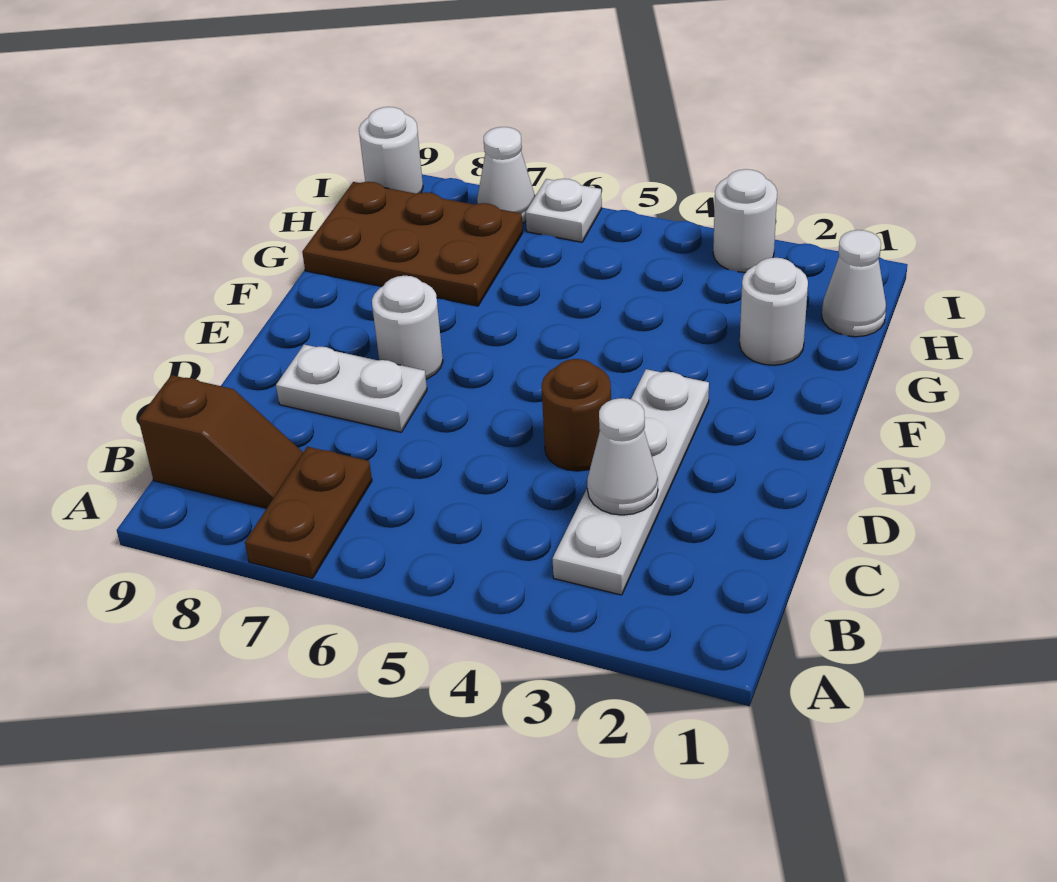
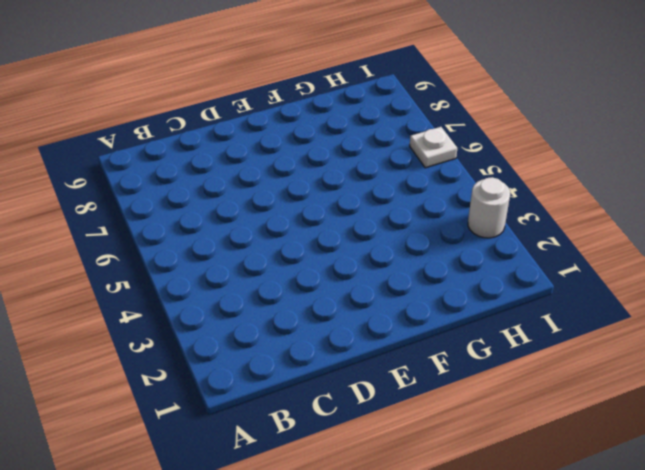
none -> brown 1x2 plate [245,447,372,578]
none -> white 1x4 plate [552,369,709,595]
none -> brown 1x2 slope [138,375,303,508]

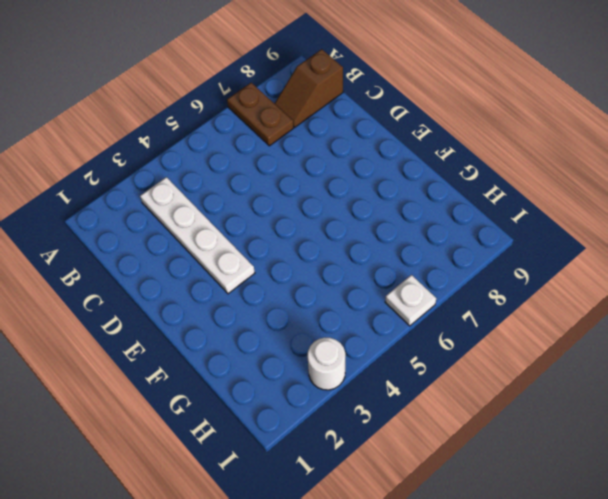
none -> brown 1x1 round brick [542,359,611,471]
none -> white 1x2 plate [276,345,427,432]
none -> white 1x1 round brick [372,276,443,379]

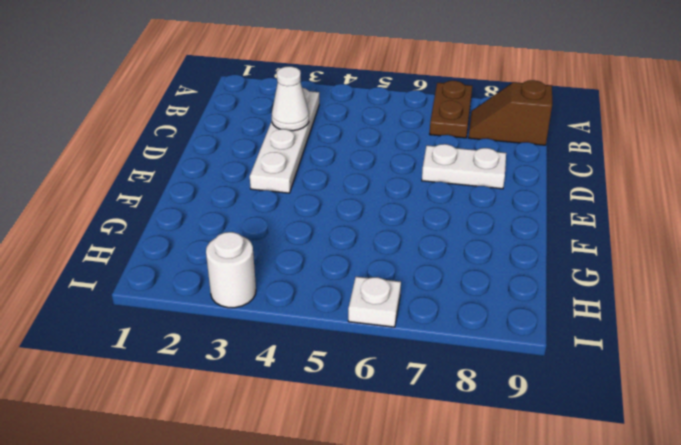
none -> brown 1x1 round brick [542,359,611,471]
none -> white 1x1 round brick [372,276,443,379]
none -> white 1x1 round brick [740,257,808,365]

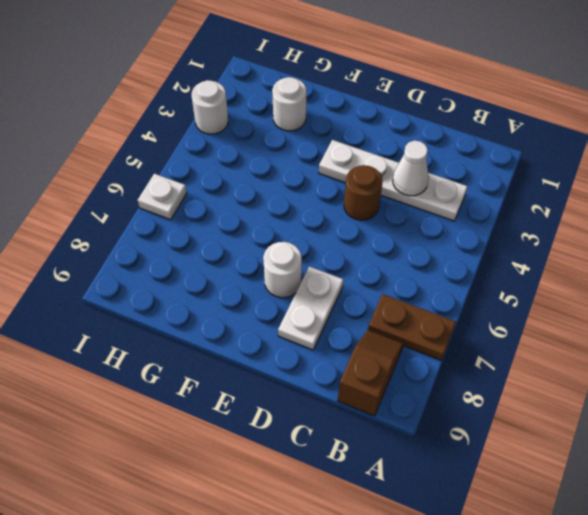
none -> brown 2x3 plate [302,182,523,306]
none -> white 1x1 cone [822,230,886,337]
none -> white 1x1 cone [477,127,535,223]

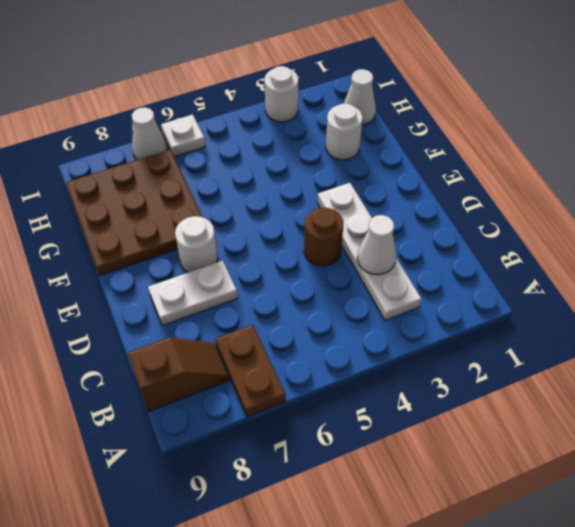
brown 3x3 plate [66,150,202,276] -> brown 2x3 plate [302,182,523,306]
none -> white 1x1 round brick [359,107,423,194]

